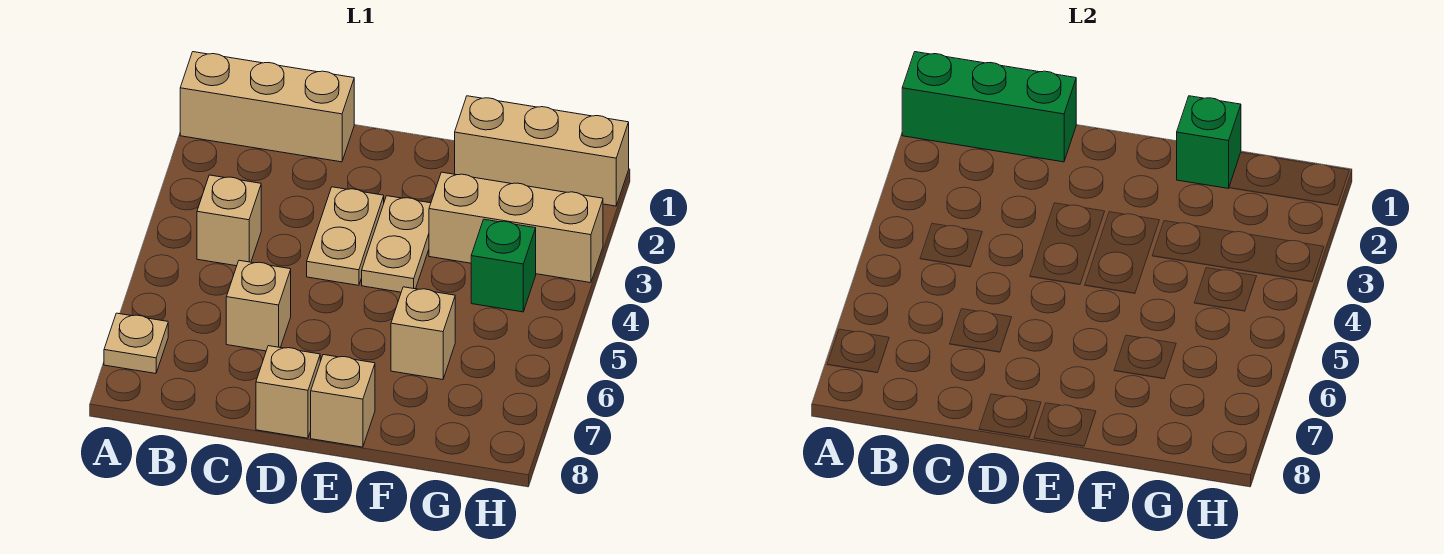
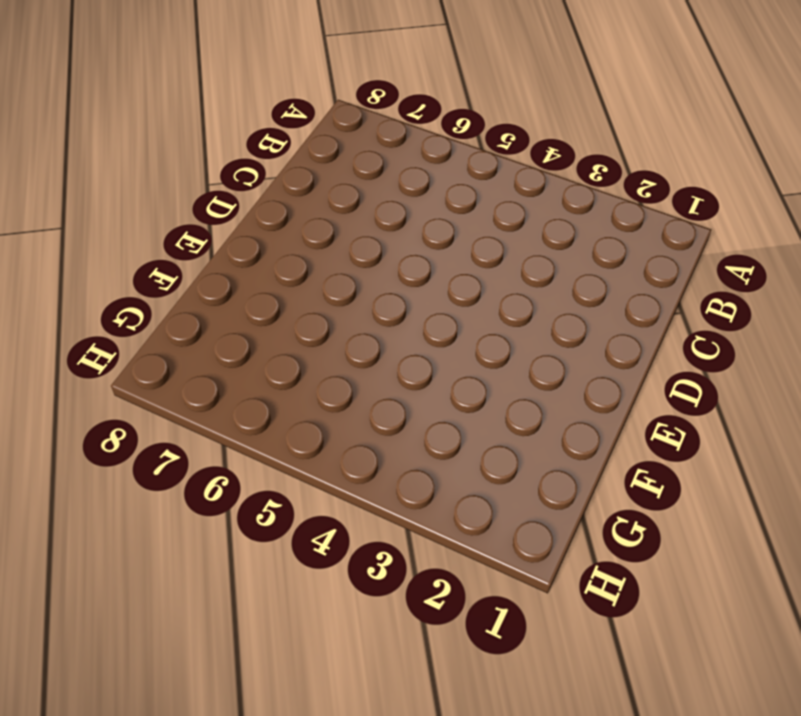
none -> tan 1x3 brick [180,52,354,162]
none -> tan 1x1 plate [104,313,168,373]
none -> tan 1x1 brick [197,175,261,266]

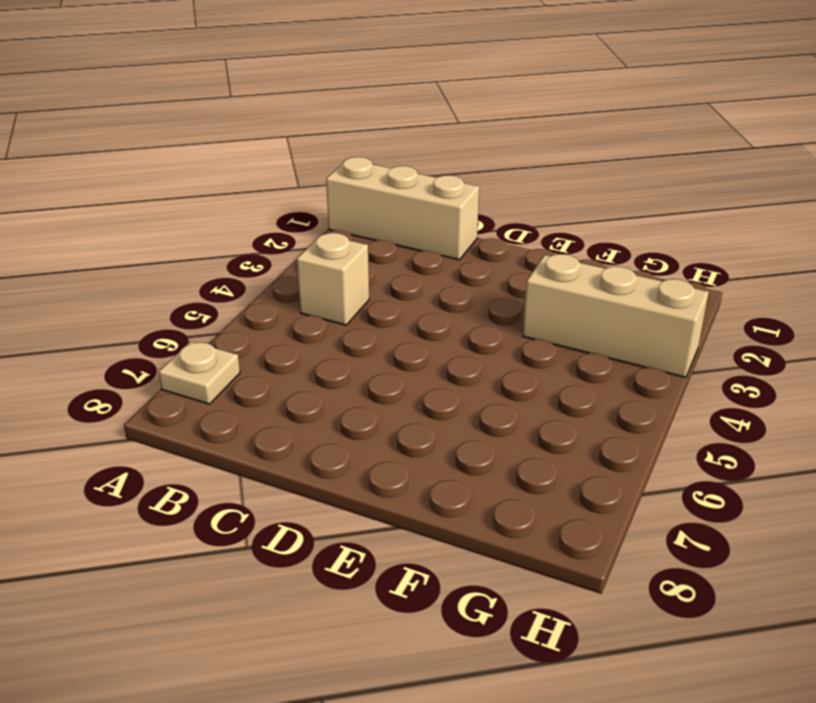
none -> tan 1x1 brick [226,260,291,351]
none -> tan 1x2 plate [307,187,384,285]
none -> tan 1x1 brick [256,346,320,438]

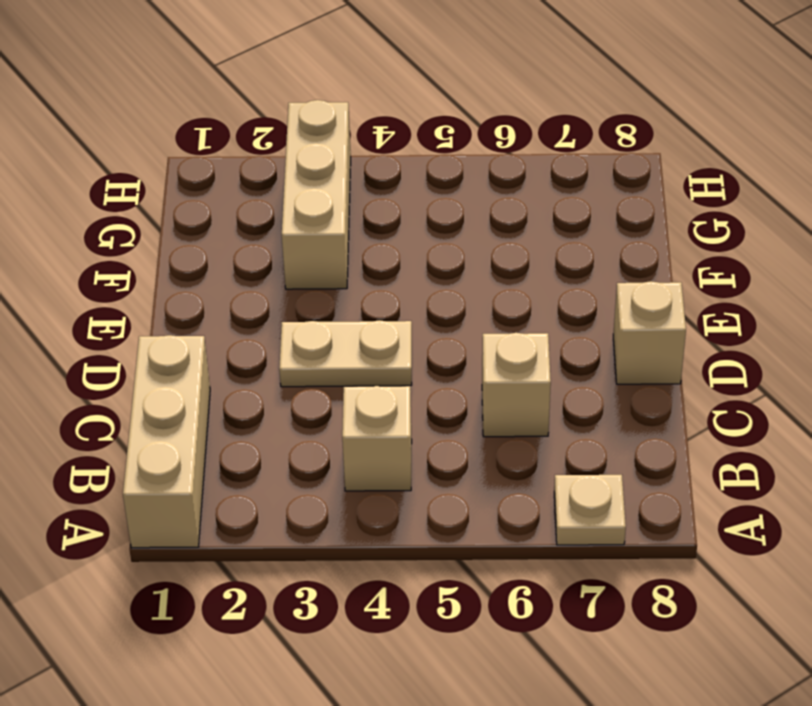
none -> tan 1x2 plate [362,196,431,292]
none -> tan 1x1 brick [311,355,375,447]
none -> tan 1x3 brick [455,96,629,206]

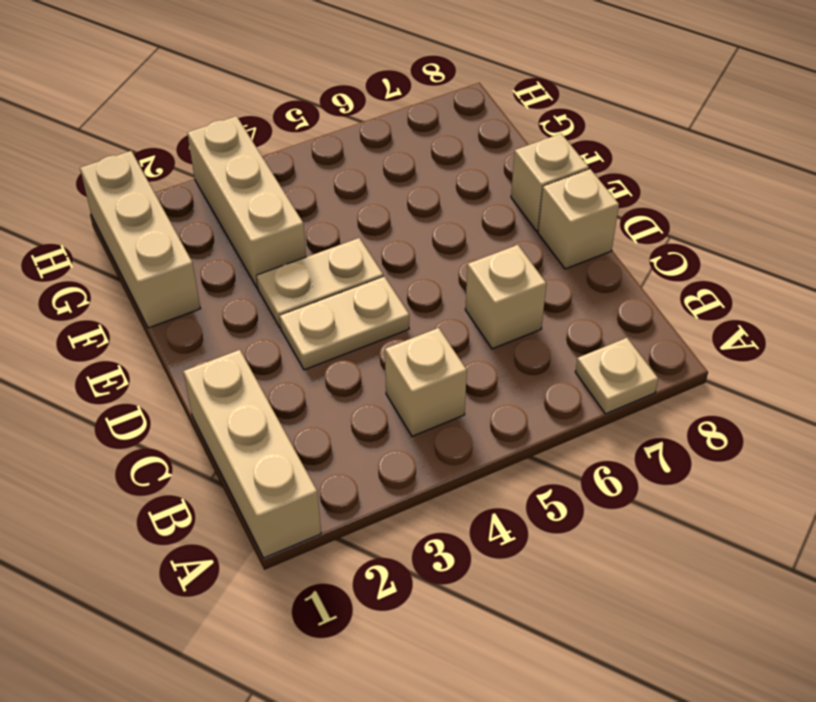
none -> tan 1x1 brick [391,287,455,380]
none -> green 1x1 brick [471,219,536,312]
none -> green 1x3 brick [902,52,1076,162]

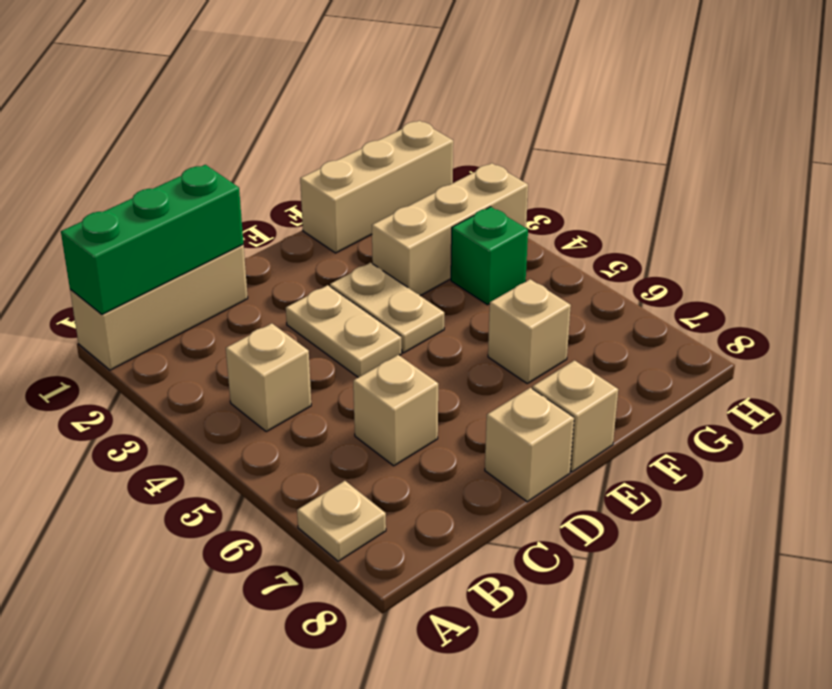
none -> green 1x1 brick [1177,96,1241,188]

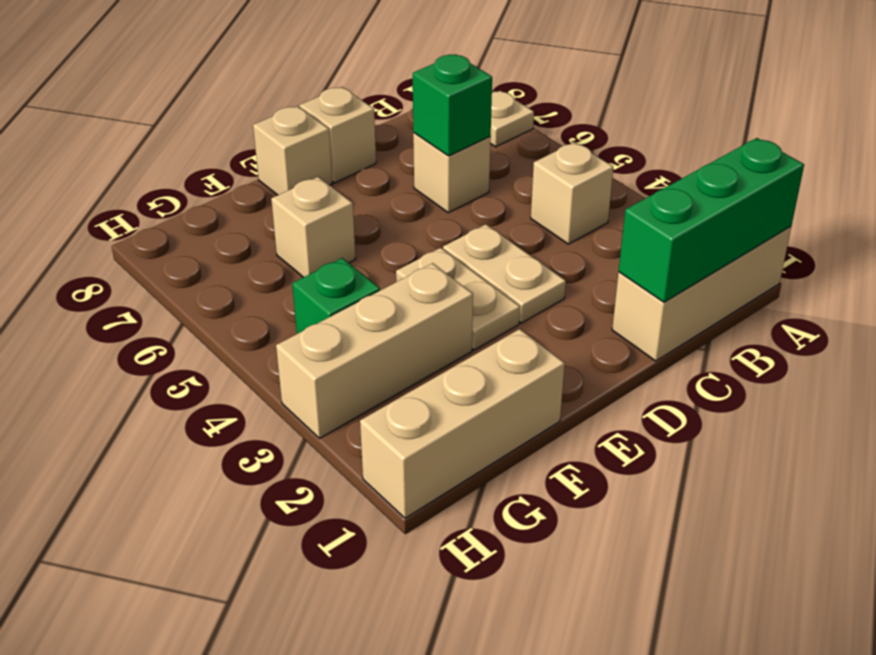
green 1x1 brick [413,54,492,156] -> green 1x1 brick moved to [1177,96,1241,188]

